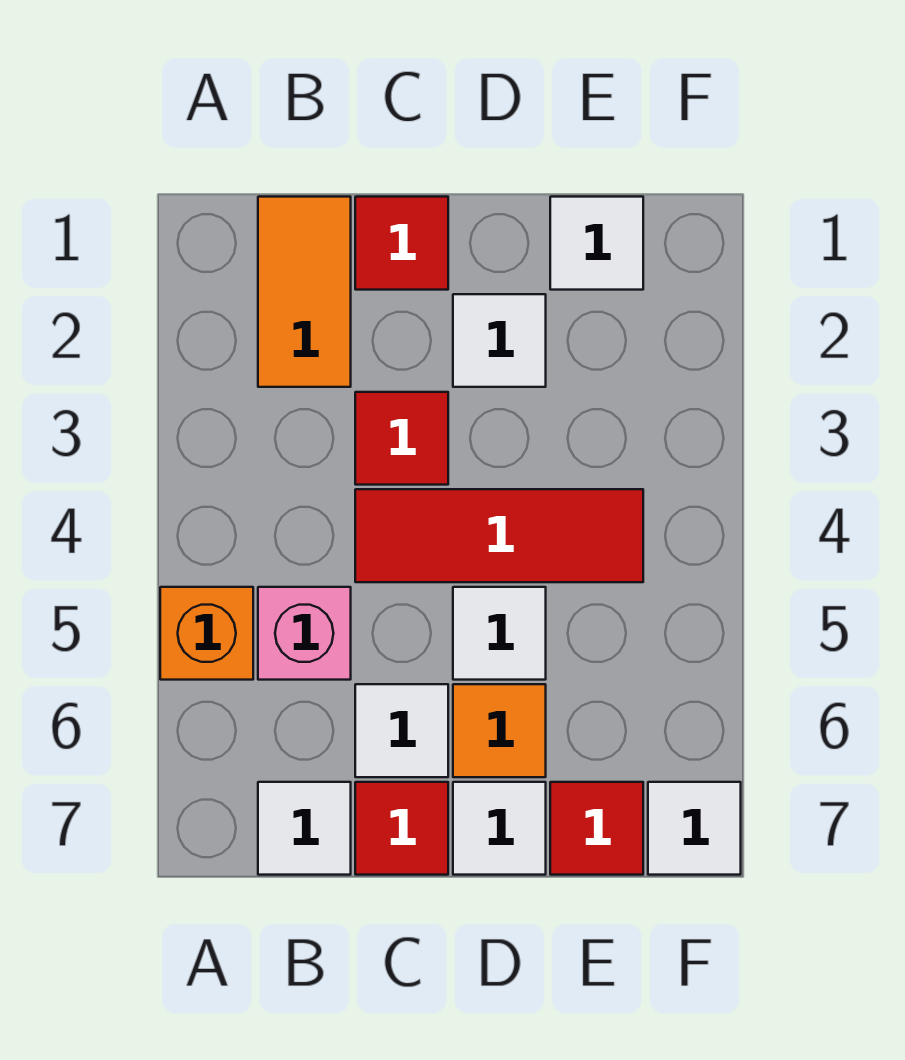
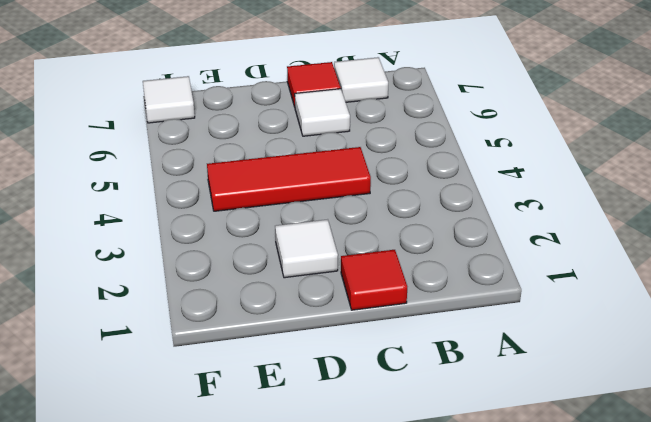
none -> orange 1x1 brick [160,587,253,680]
none -> orange 1x2 tile [258,197,351,387]
none -> pink 1x1 brick [258,587,351,680]

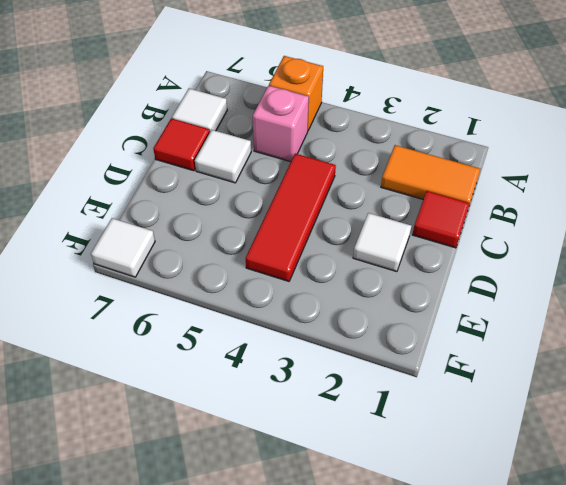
none -> red 1x1 tile [355,392,448,485]
none -> white 1x1 tile [453,587,546,680]
none -> orange 1x1 tile [453,684,546,777]

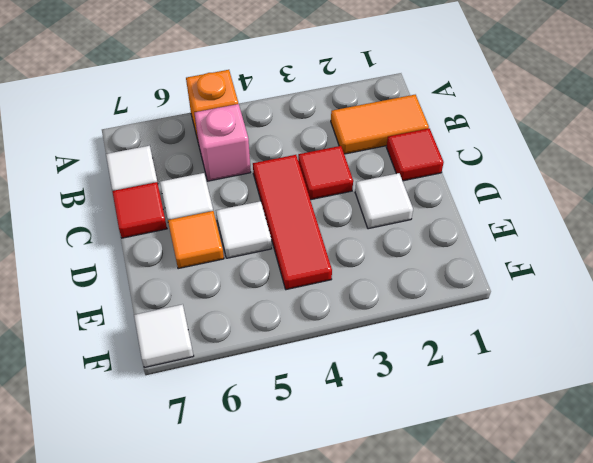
none -> white 1x1 tile [453,782,546,875]
none -> white 1x1 tile [550,197,643,290]
none -> red 1x1 tile [550,782,643,875]

